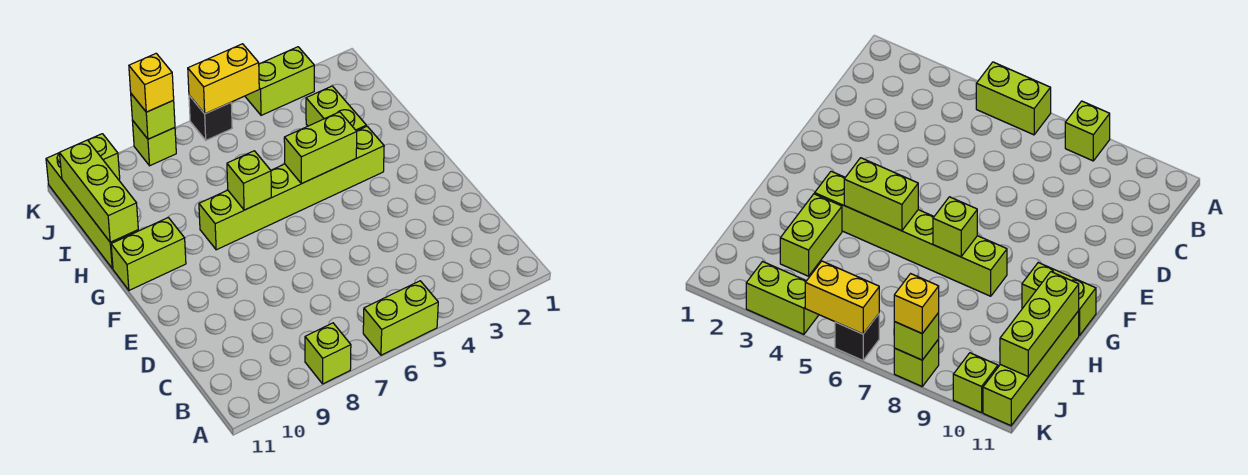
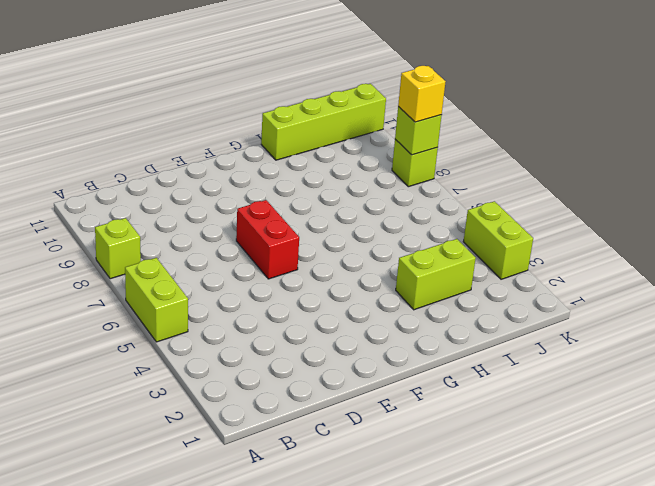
red 1x2 brick [236,200,299,279] -> none
none -> lime 1x6 brick [199,126,384,250]
none -> lime 1x2 brick [111,218,186,290]
none -> black 1x1 brick [189,96,232,140]

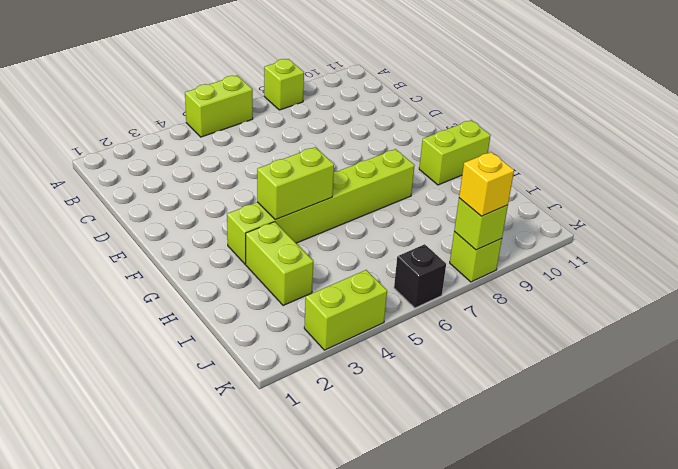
none -> lime 1x4 brick [46,153,138,269]
none -> lime 1x1 brick [88,134,120,180]
none -> lime 1x1 brick [227,151,271,210]

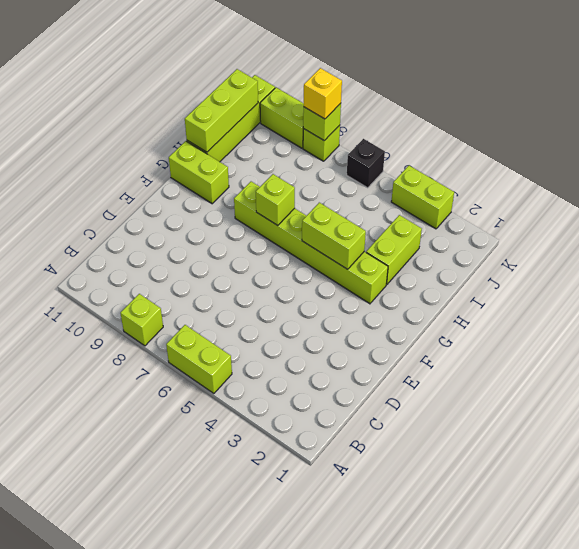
lime 1x2 brick [260,88,304,148] -> lime 1x1 brick [88,134,120,180]
none -> yellow 1x2 brick [188,44,259,114]

